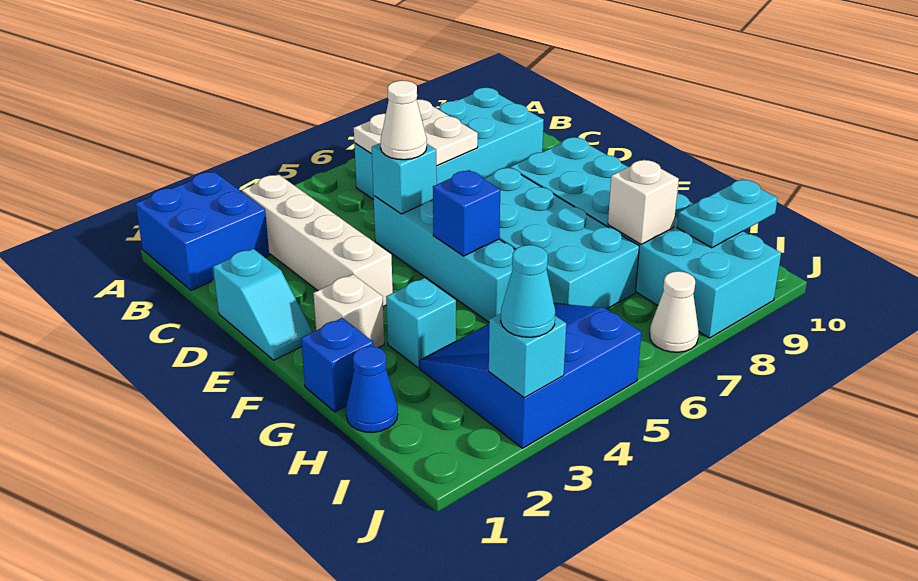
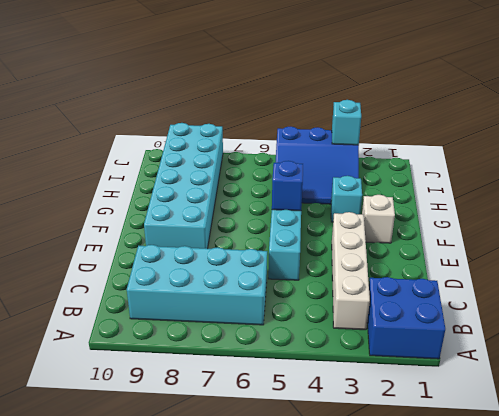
none -> cyan 1x2 slope [213,249,313,360]
none -> cyan 2x4 brick [484,168,639,309]
none -> blue 1x1 brick [301,318,373,412]

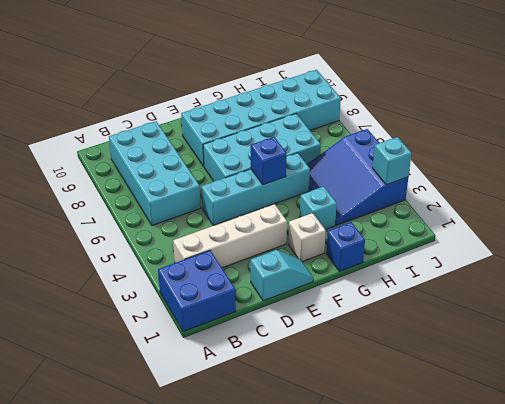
none -> blue 1x1 cone [346,346,398,433]
none -> white 1x1 cone [650,271,699,352]
none -> white 2x2 plate [354,100,478,166]

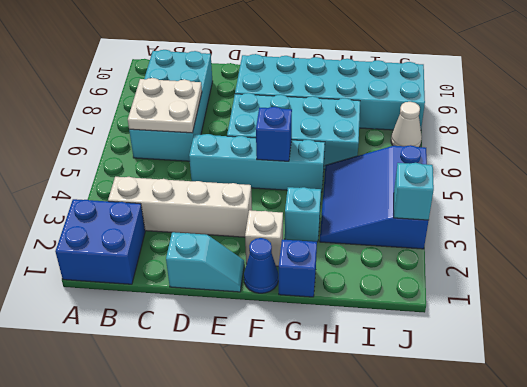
blue 1x1 cone [244,238,278,293] -> blue 1x1 cone moved to [346,346,398,433]
none -> cyan 1x1 brick [372,143,437,214]
none -> white 1x1 brick [608,160,679,244]
none -> cyan 1x2 plate [677,179,777,248]

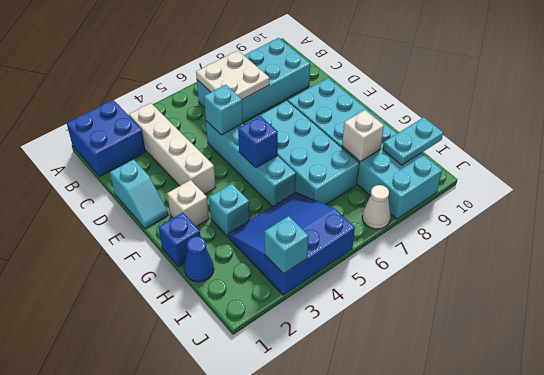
none -> white 1x1 cone [380,81,427,160]
none -> cyan 1x1 cone [501,245,555,337]

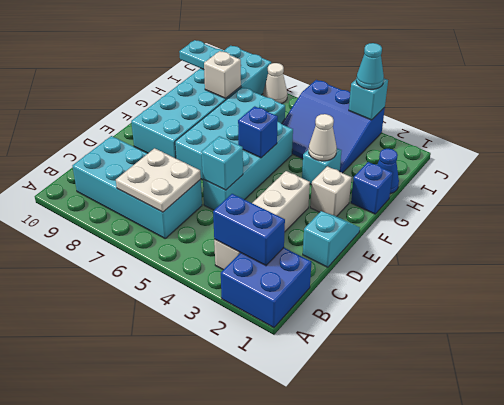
blue 1x2 brick [213,194,285,266] -> none
white 1x1 cone [309,114,337,161] -> white 1x1 cone moved to [380,81,427,160]

